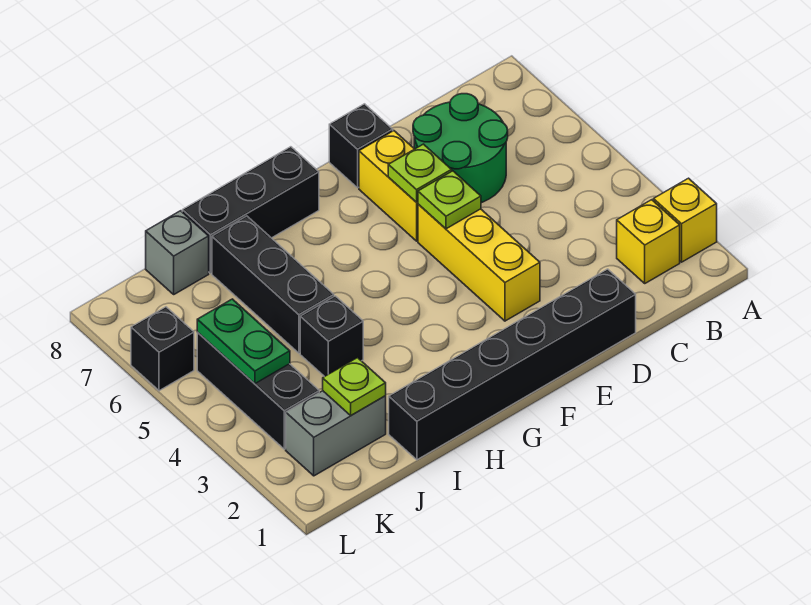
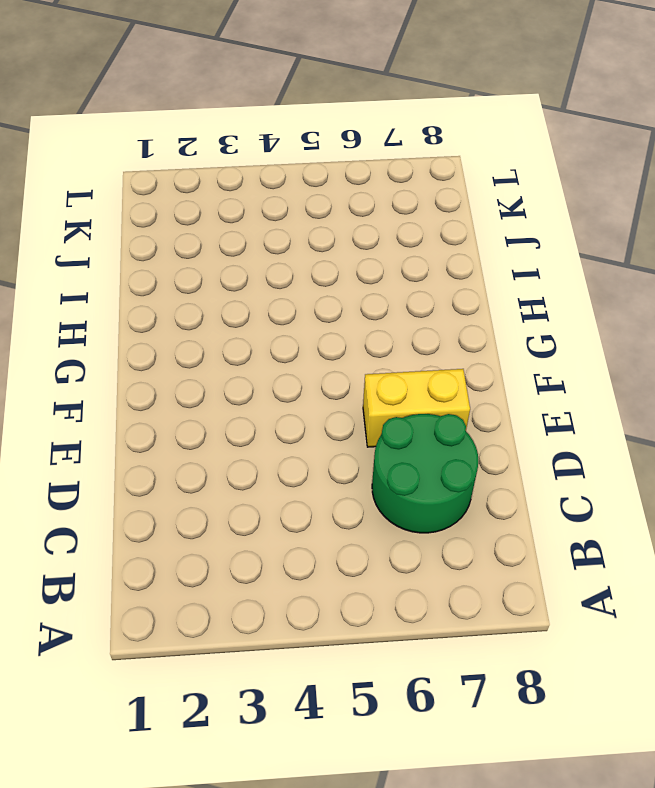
none -> yellow 1x1 brick [653,178,717,262]
none -> yellow 1x1 brick [617,200,680,283]
none -> black 1x6 brick [389,269,636,460]

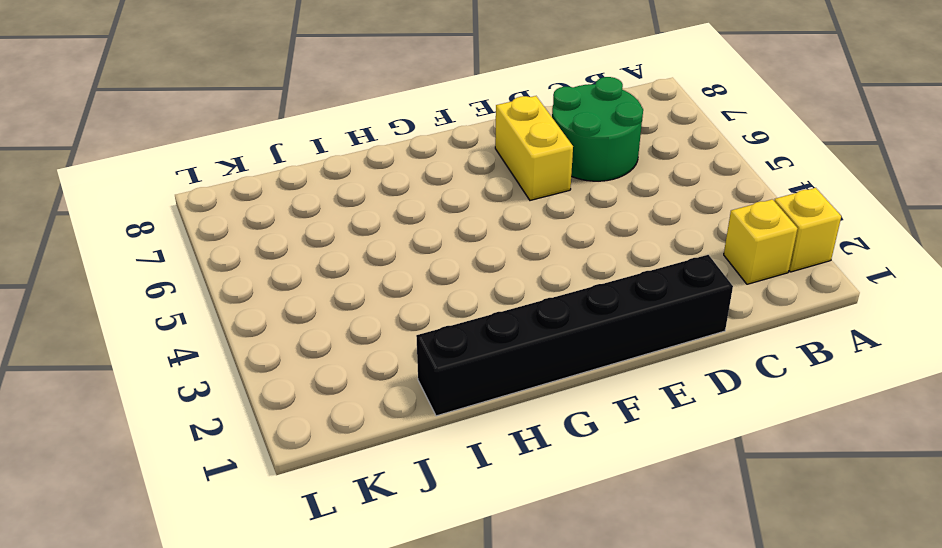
none -> yellow 1x3 brick [418,204,540,321]
none -> black 1x1 brick [329,104,393,188]
none -> black 1x3 brick [182,147,319,273]

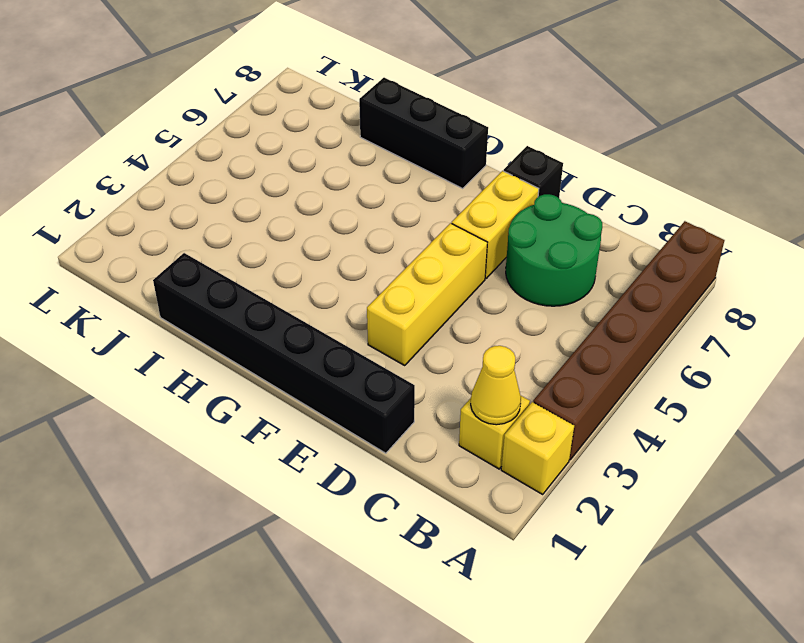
brown 1x6 brick [533,221,724,460] -> none
yellow 1x1 cone [471,346,521,425] -> none
none -> black 1x1 brick [300,296,363,377]
none -> black 1x3 brick [212,216,334,353]
none -> grey 1x2 brick [286,391,386,476]

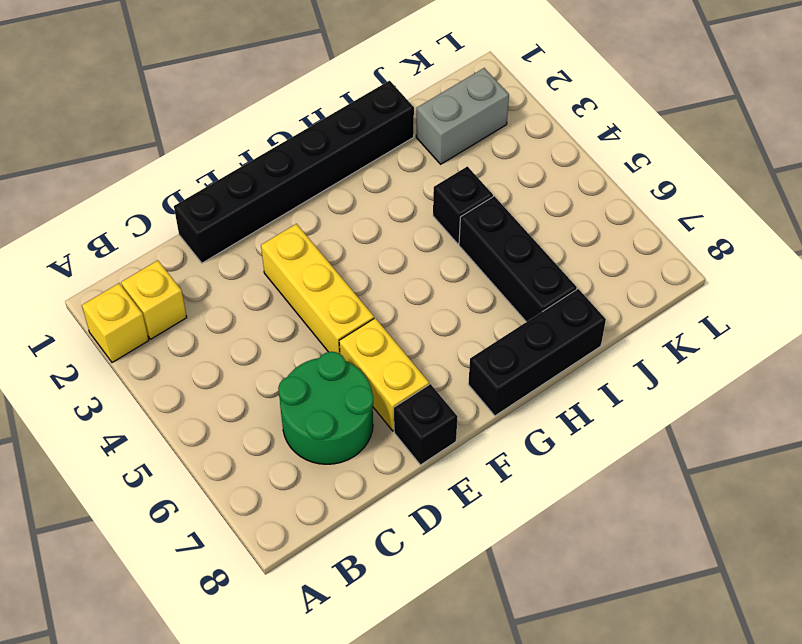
none -> grey 1x1 brick [146,211,209,294]
none -> black 1x3 brick [197,332,319,449]
none -> black 1x1 brick [131,307,194,391]

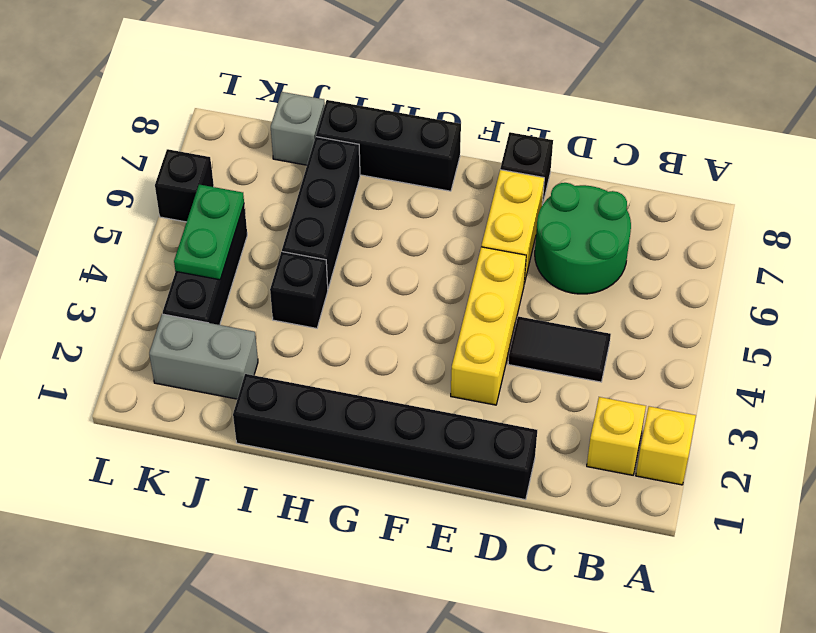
black 1x2 tile [508,316,611,382] -> none
none -> lime 1x1 plate [418,171,481,229]
none -> lime 1x1 plate [388,144,452,202]
none -> lime 1x1 plate [323,358,386,415]

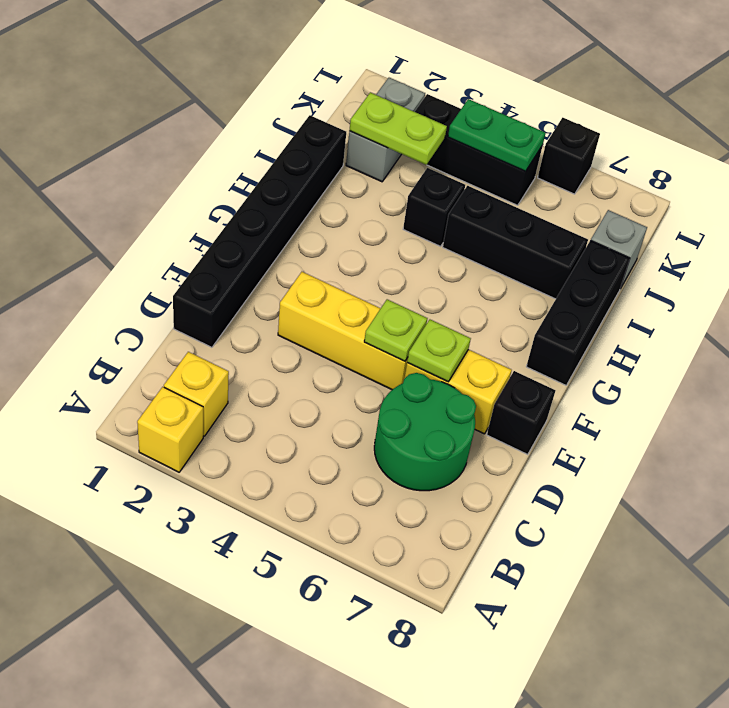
lime 1x2 plate [349,92,447,165] -> lime 1x1 plate [323,358,386,415]

